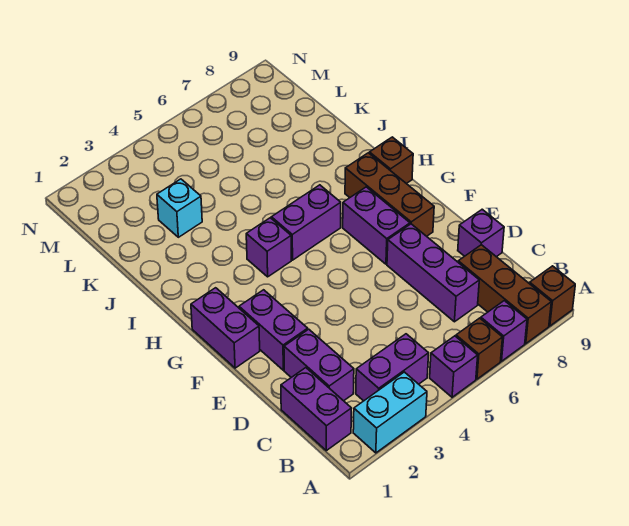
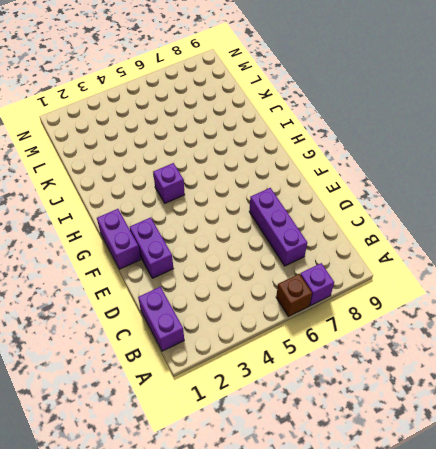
none -> cyan 1x2 brick [353,372,427,453]
none -> purple 1x1 brick [430,336,478,397]
none -> brown 1x3 brick [458,245,551,344]

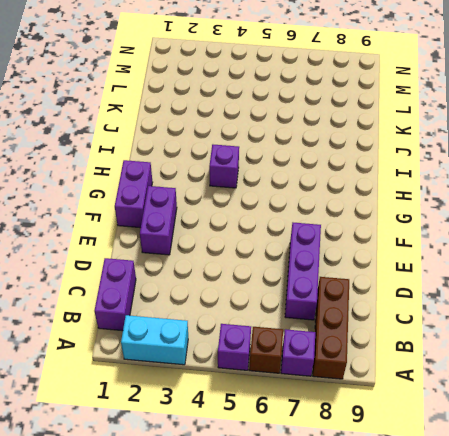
none -> brown 1x1 brick [530,266,575,326]
none -> purple 1x2 brick [356,334,429,401]
none -> purple 1x2 brick [284,329,354,401]

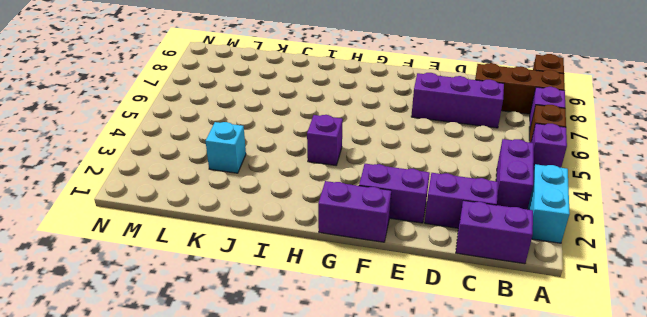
none -> purple 1x1 brick [458,209,504,257]
none -> purple 1x2 brick [343,187,410,264]
none -> brown 1x3 brick [345,153,434,236]

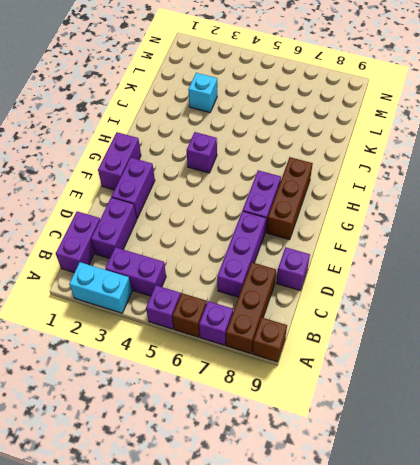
none -> purple 1x2 brick [271,185,341,260]
none -> brown 1x1 brick [369,137,413,184]

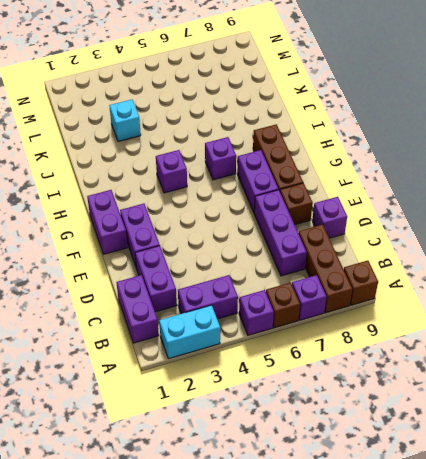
brown 1x1 brick [280,183,313,225] -> brown 1x1 brick moved to [369,137,413,184]
purple 1x1 brick [205,137,236,180] -> purple 1x2 brick [271,185,341,260]

